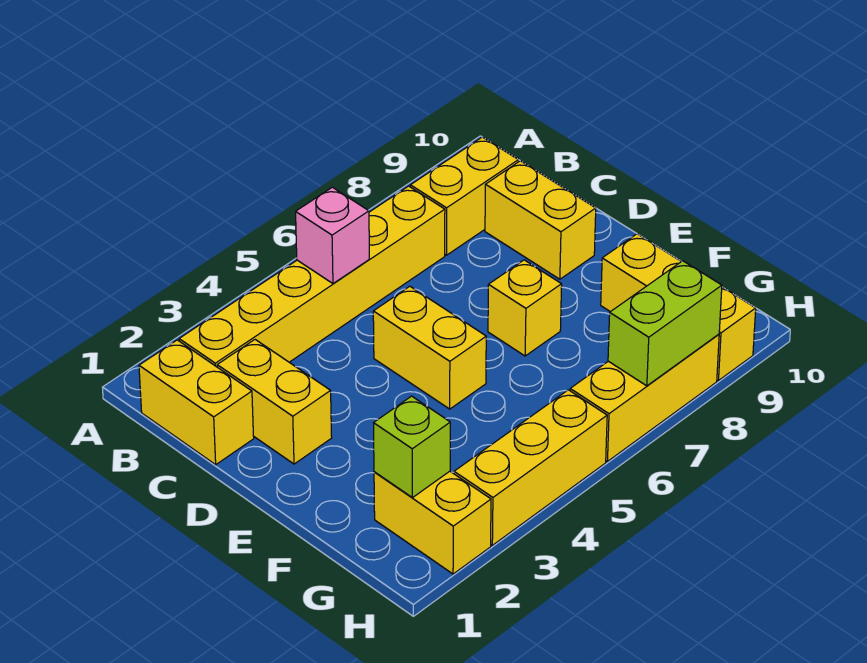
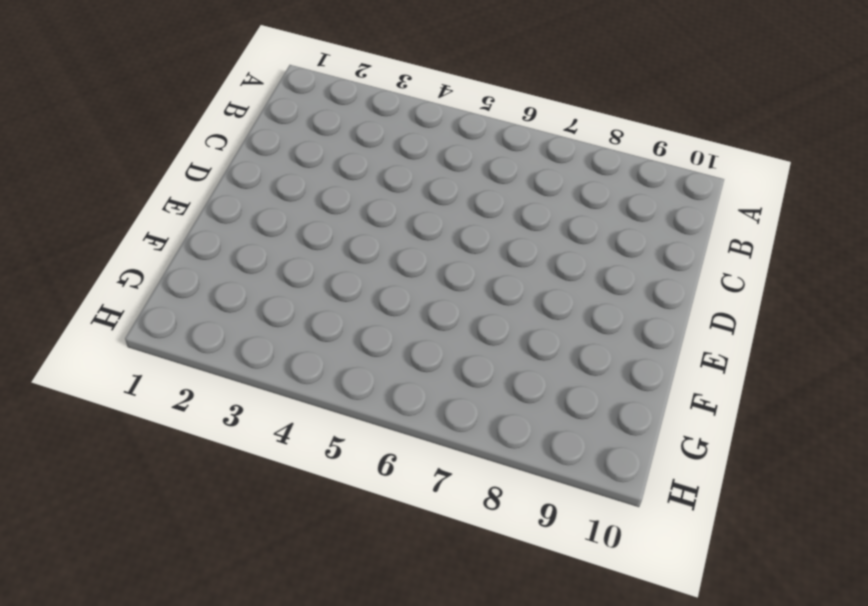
none -> yellow 1x2 brick [139,340,254,465]
none -> yellow 1x6 brick [179,186,445,367]
none -> yellow 1x2 brick [410,137,518,255]

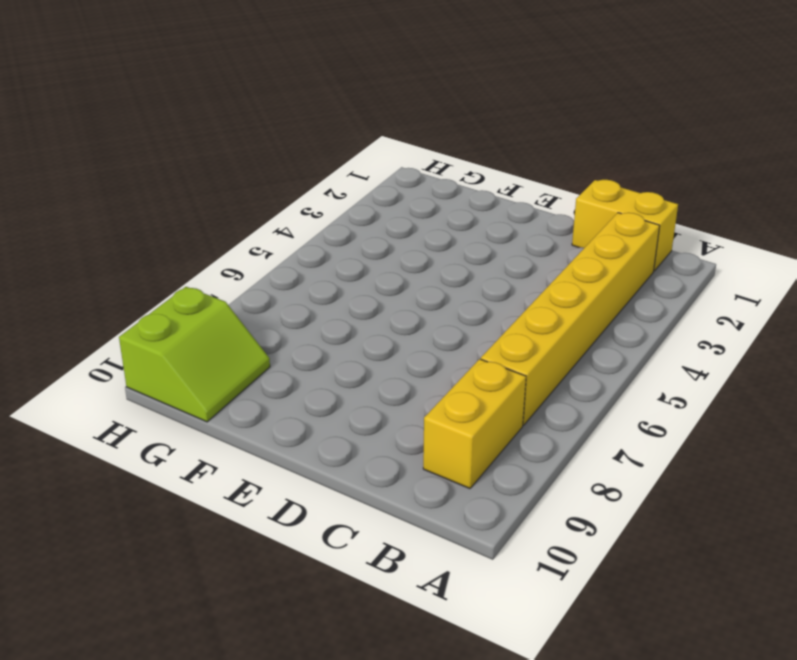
lime 2x2 slope [119,287,270,422] -> yellow 1x3 brick [601,234,756,381]
none -> yellow 1x2 brick [217,340,332,464]
none -> yellow 1x2 brick [485,161,596,279]
none -> yellow 1x2 brick [373,286,486,409]

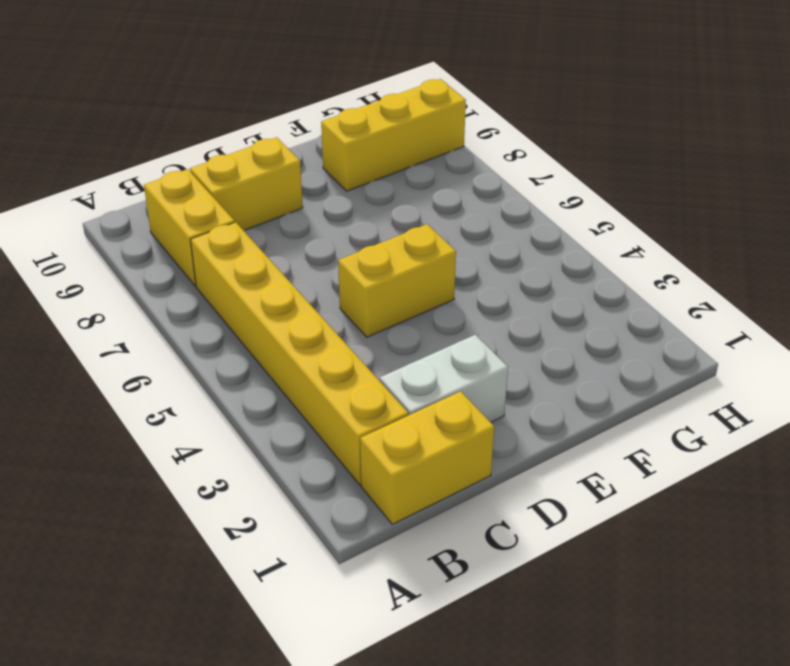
white 1x2 brick [380,335,508,422] -> yellow 1x2 brick [217,340,332,464]
none -> yellow 1x1 brick [488,260,562,356]
none -> yellow 1x2 brick [374,471,491,574]
none -> yellow 1x3 brick [454,390,607,545]

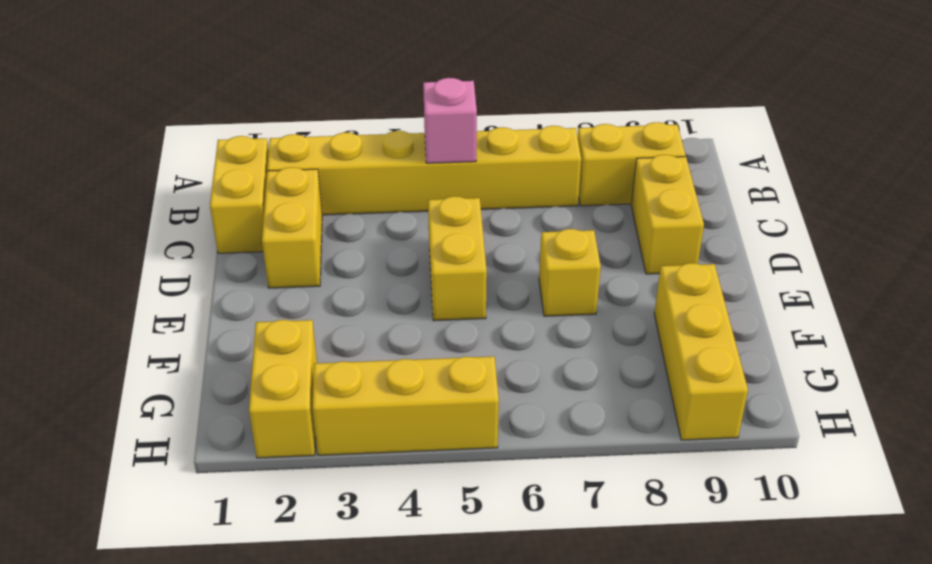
none -> yellow 1x3 brick [570,334,719,461]
none -> lime 1x1 brick [374,396,450,498]
none -> lime 1x2 brick [608,261,722,386]

